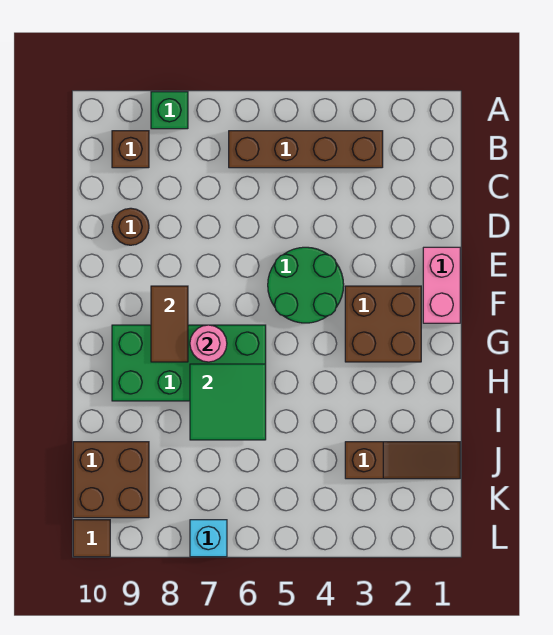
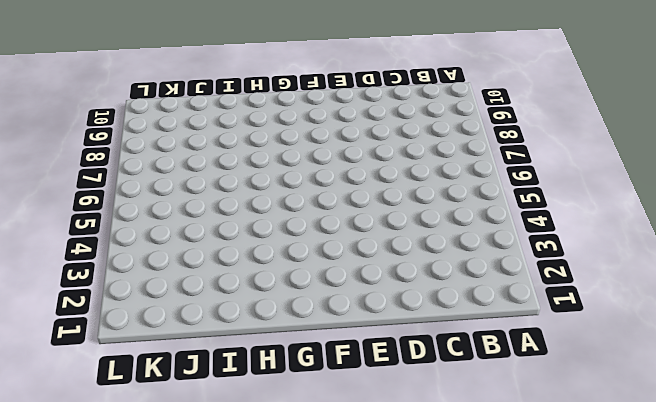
none -> green 1x1 brick [151,92,188,129]
none -> brown 1x4 brick [229,131,383,168]
none -> brown 1x1 brick [112,131,149,168]

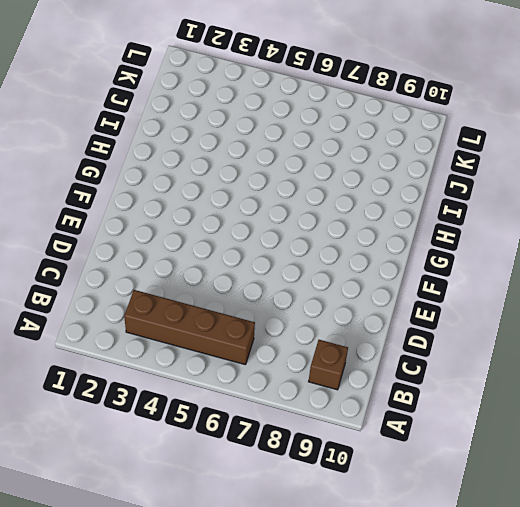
none -> green 1x1 brick [151,92,188,129]
none -> brown 1x1 round brick [112,208,149,245]
none -> pink 1x2 brick [423,247,460,323]

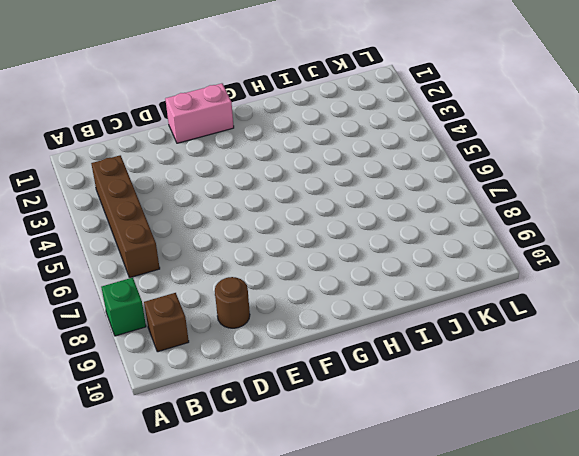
none -> green 2x2 round brick [268,247,344,323]
none -> brown 2x2 brick [345,286,421,362]
none -> green 2x4 brick [112,325,266,401]

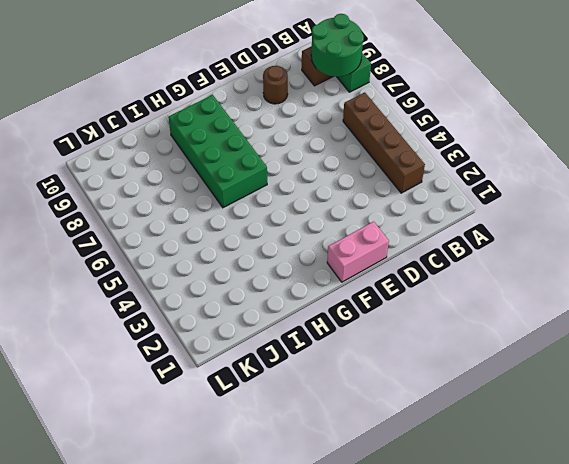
green 2x2 round brick [311,14,364,77] -> green 2x2 round brick moved to [268,247,344,323]
none -> brown 2x2 brick [345,286,421,362]
none -> brown 1x3 slope [345,442,460,479]
none -> brown 2x2 brick [73,442,149,518]

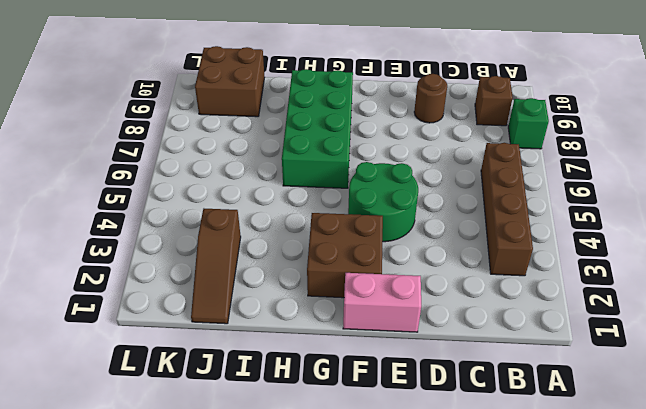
none -> cyan 1x1 brick [190,520,227,557]
none -> brown 1x1 tile [73,520,110,557]
none -> brown 1x2 tile [151,286,188,362]

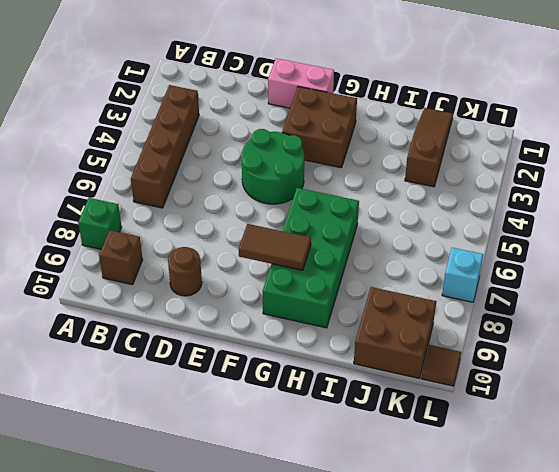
none -> pink 1x1 round brick [190,325,227,362]
none -> green 2x2 tile [190,364,266,440]

